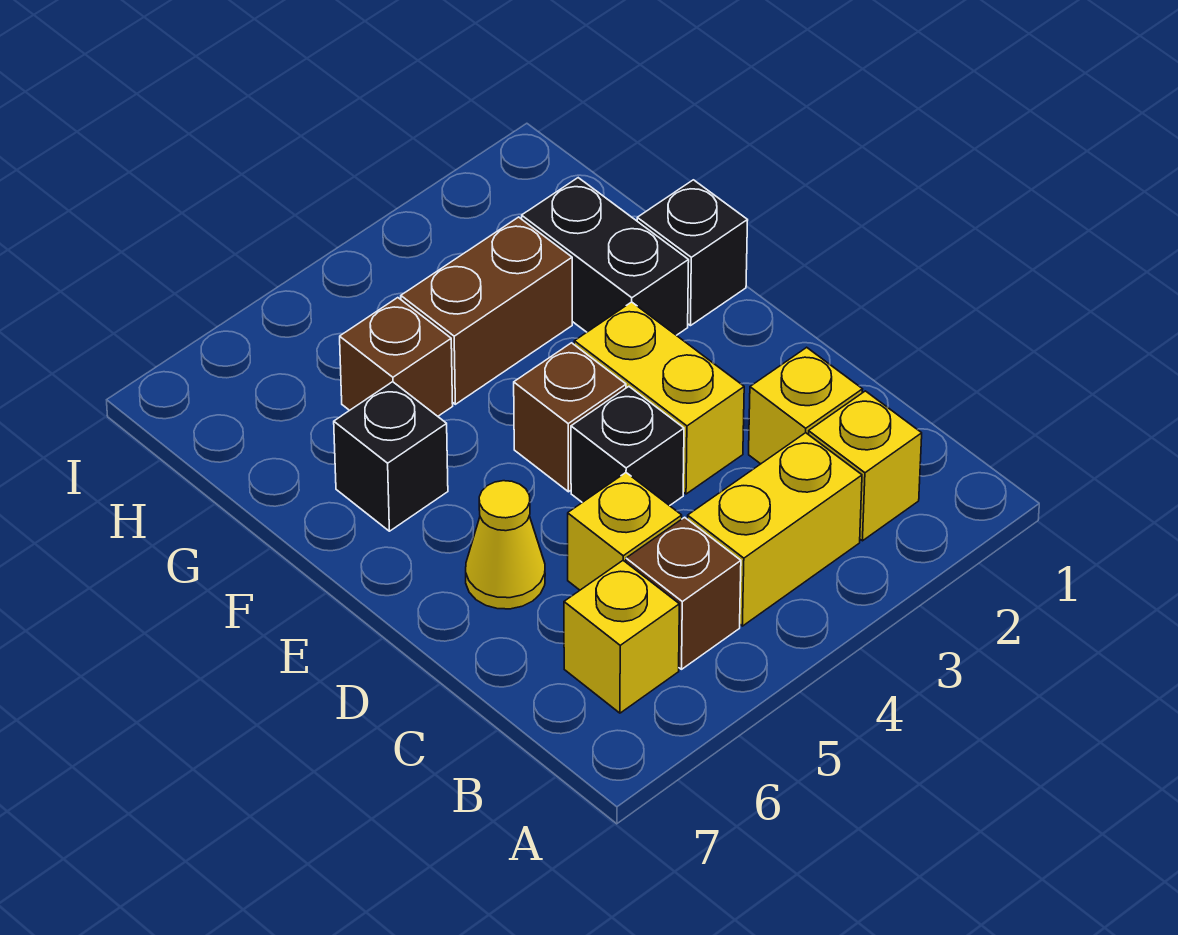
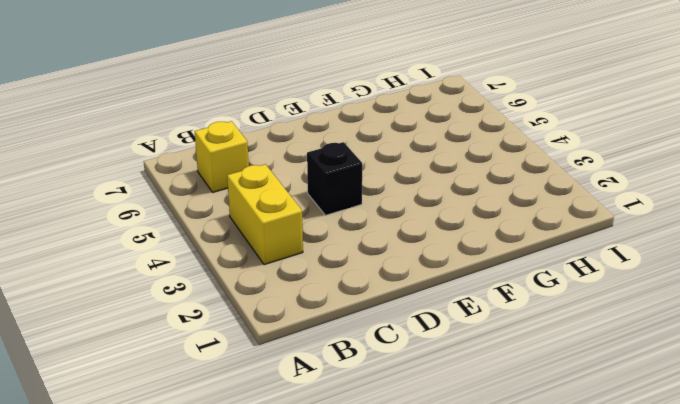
none -> yellow 1x1 brick [808,391,922,541]
none -> brown 1x1 brick [626,517,741,669]
none -> yellow 1x1 brick [749,347,863,464]

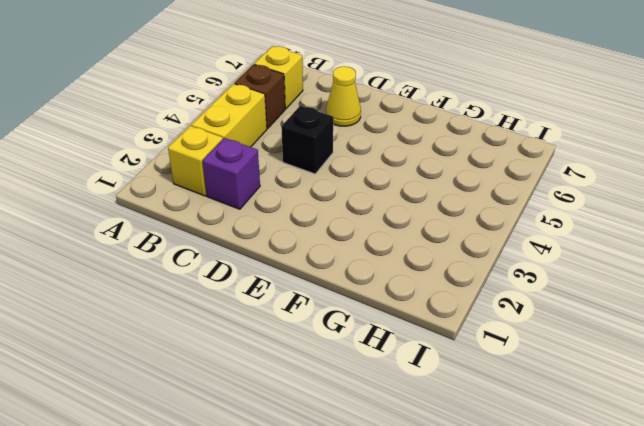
purple 1x1 brick [203,138,260,209] -> yellow 1x1 brick [749,347,863,464]
none -> yellow 1x1 brick [568,473,682,590]
none -> yellow 1x2 brick [574,302,744,494]
none -> brown 1x1 brick [514,343,626,492]

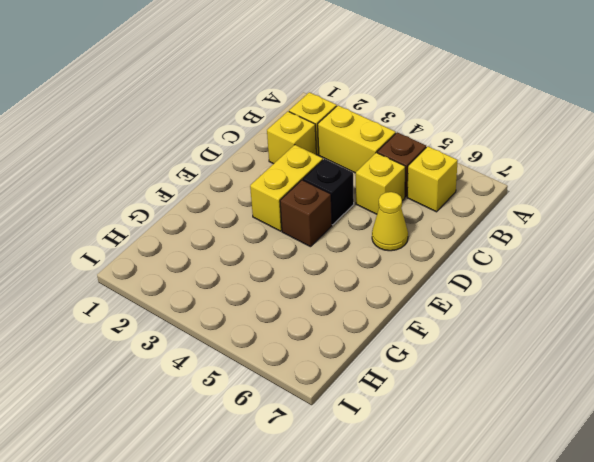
none -> black 1x1 brick [637,180,748,326]
none -> black 1x2 brick [522,178,689,335]
none -> black 1x1 brick [334,382,448,531]

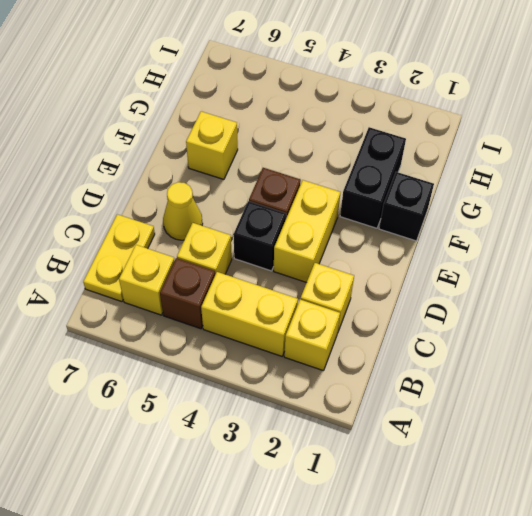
yellow 1x2 plate [83,214,155,302] -> none
yellow 1x1 brick [186,111,238,179] -> black 1x1 brick [334,382,448,531]
none -> brown 1x2 brick [401,217,572,404]
none -> brown 1x1 brick [340,298,453,416]

